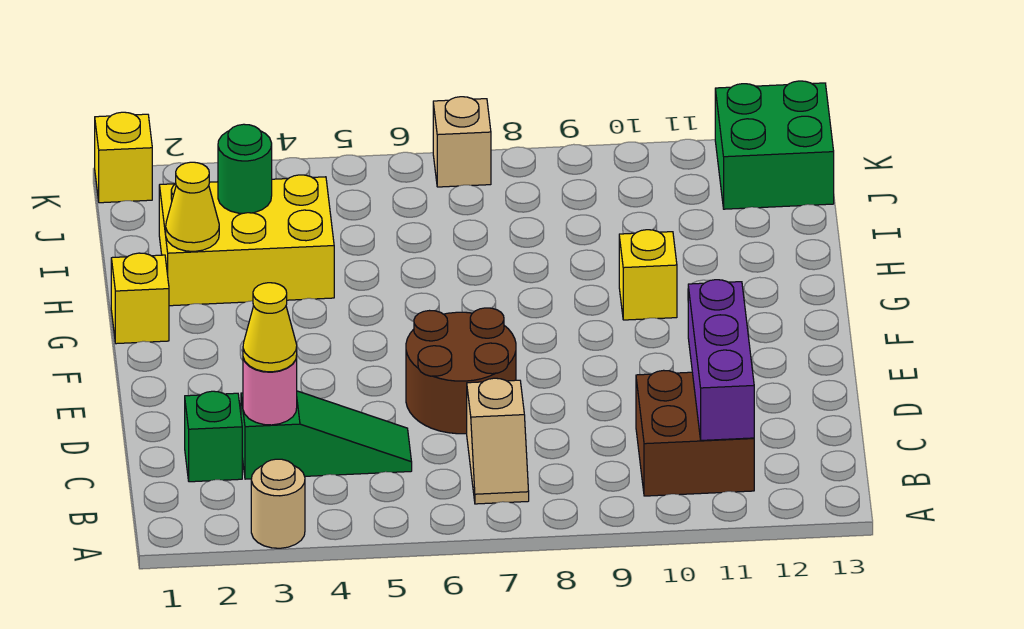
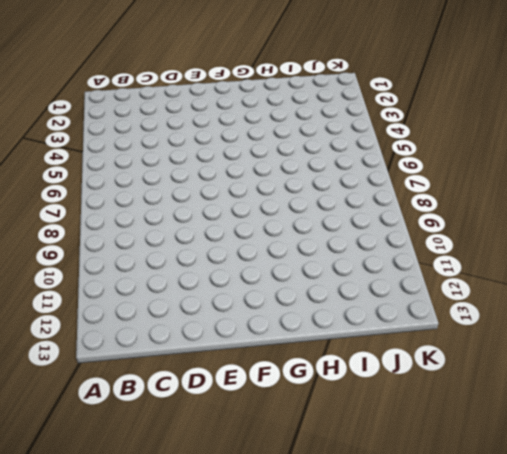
none -> tan 1x1 round brick [251,459,305,548]
none -> tan 1x2 slope [467,378,529,504]
none -> brown 2x2 brick [636,370,754,496]

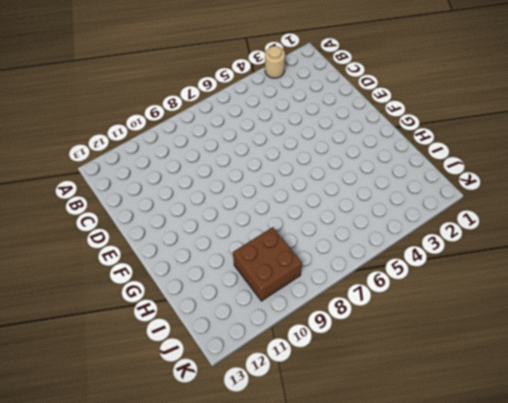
brown 2x2 brick [233,227,302,301] -> brown 2x2 brick moved to [636,370,754,496]
none -> tan 1x2 slope [467,378,529,504]
none -> green 1x1 brick [185,391,242,482]
none -> green 1x3 slope [241,391,412,479]

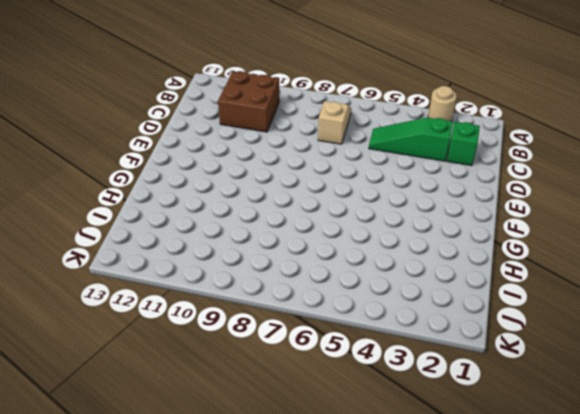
none -> brown 2x2 round brick [406,308,516,434]
none -> yellow 1x1 brick [111,253,169,344]
none -> yellow 1x1 brick [619,230,677,320]

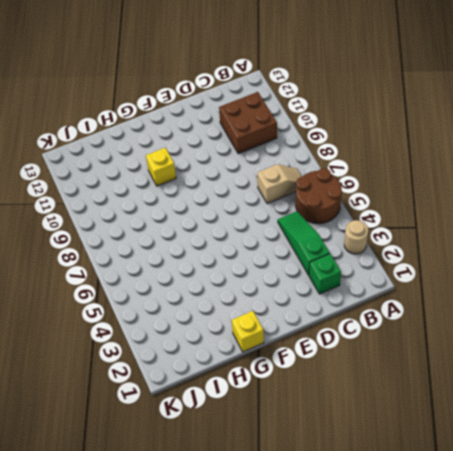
brown 2x2 round brick [296,168,342,224] -> brown 2x2 round brick moved to [406,308,516,434]
none -> yellow 2x3 brick [159,175,334,306]
none -> green 2x2 brick [715,81,834,209]
none -> yellow 1x1 brick [95,112,152,203]

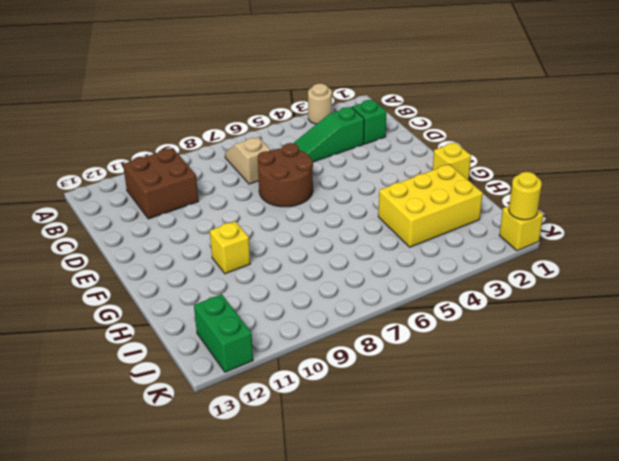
green 1x2 brick [194,294,253,372] -> green 2x2 brick [715,81,834,209]
yellow 1x1 round brick [509,172,542,220] -> none
none -> tan 1x1 brick [433,97,491,187]
none -> purple 1x3 brick [688,280,754,440]
none -> pink 1x1 round brick [243,356,297,425]

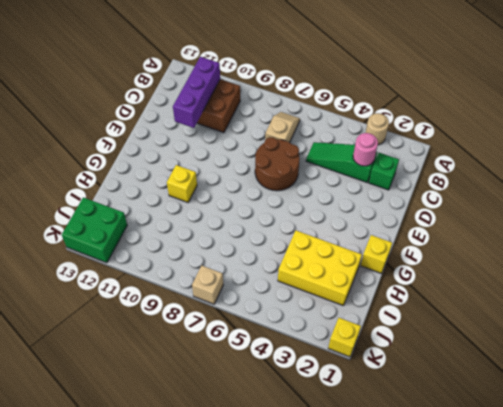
none -> yellow 1x1 cone [166,162,219,251]
none -> green 1x1 round brick [218,124,272,213]
none -> yellow 1x1 cone [243,283,297,372]

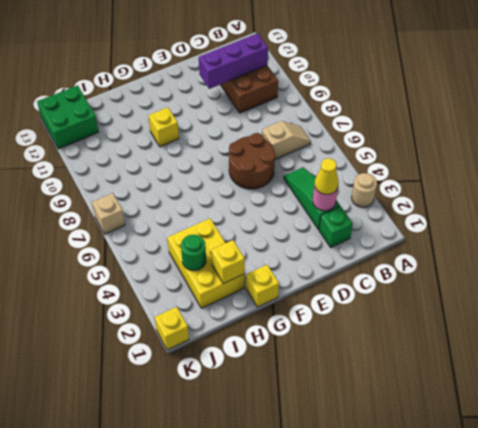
yellow 1x1 brick [211,240,245,284] -> yellow 1x1 cone [166,162,219,251]

